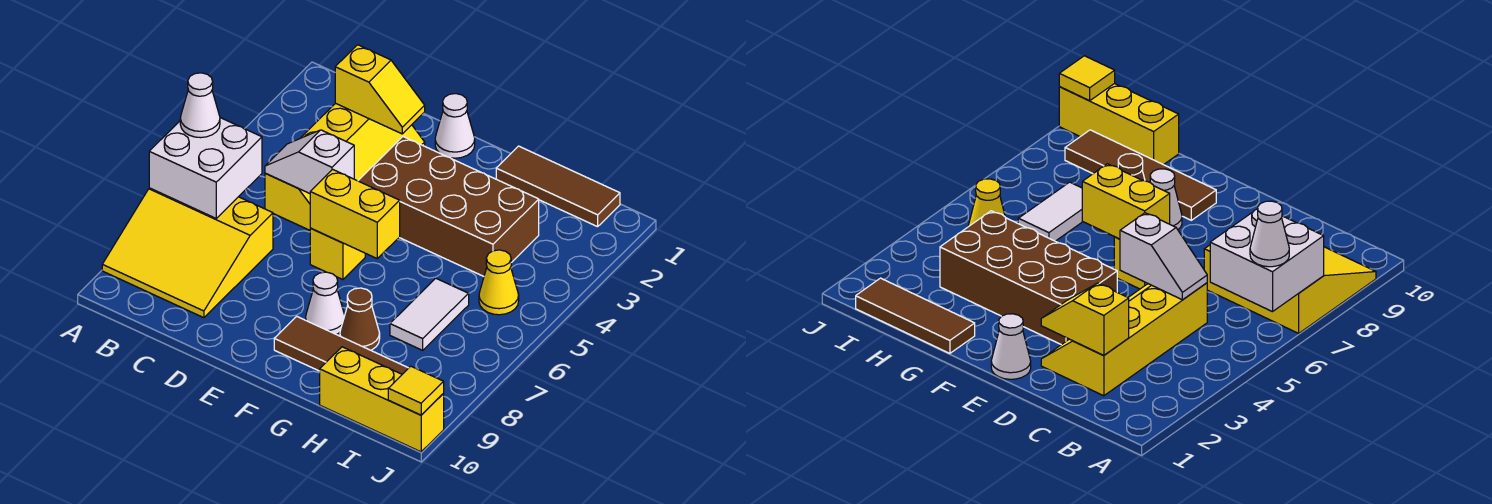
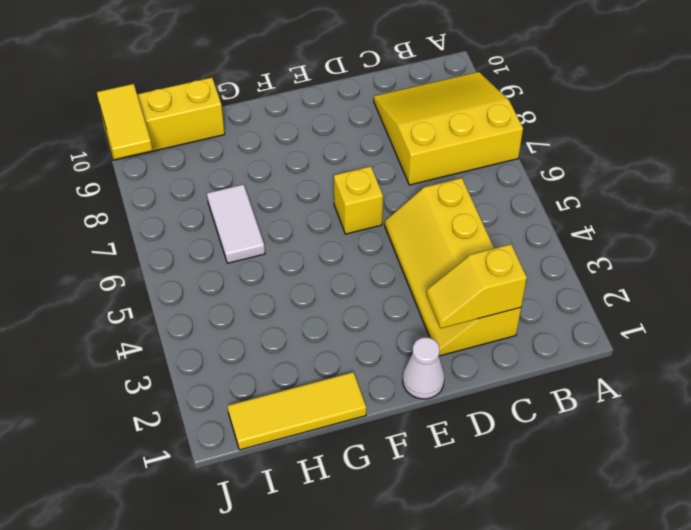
yellow 1x3 tile [228,372,366,450] -> brown 1x3 tile [496,146,620,227]
yellow 1x2 tile [97,84,152,159] -> yellow 1x1 tile [388,366,444,415]
none -> brown 2x4 brick [358,137,539,276]
none -> white 1x1 cone [306,272,345,334]
none -> brown 1x4 tile [274,316,408,374]

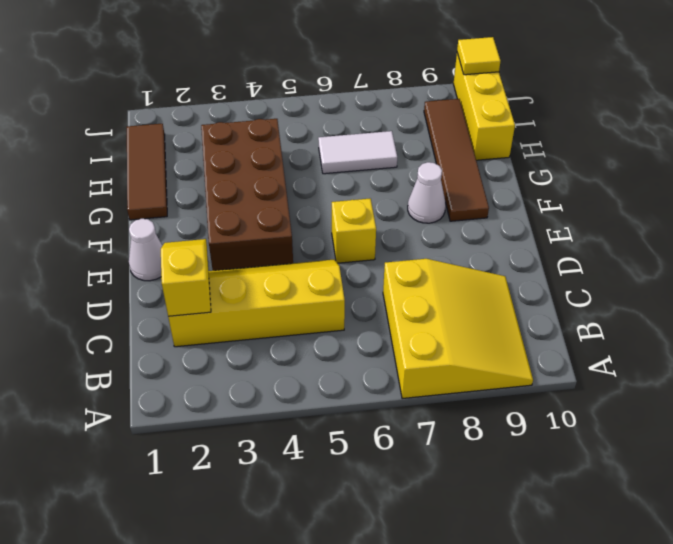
none -> brown 1x1 cone [340,288,380,350]
none -> yellow 1x1 cone [479,250,519,315]
none -> white 2x2 brick [149,118,262,218]

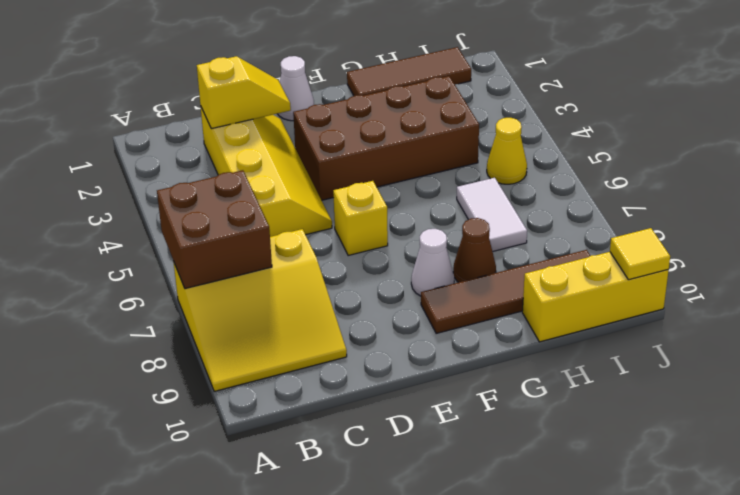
brown 2x2 brick [157,170,272,289] -> white 2x2 brick [149,118,262,218]
none -> white 1x2 slope [265,130,354,193]
none -> yellow 1x2 brick [310,169,400,258]
none -> white 1x1 cone [180,73,220,138]

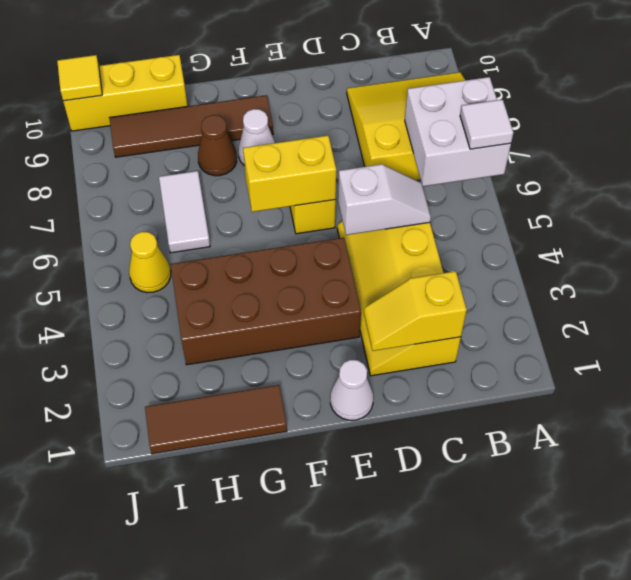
white 1x1 tile [460,99,513,149] -> white 1x1 cone [180,73,220,138]

